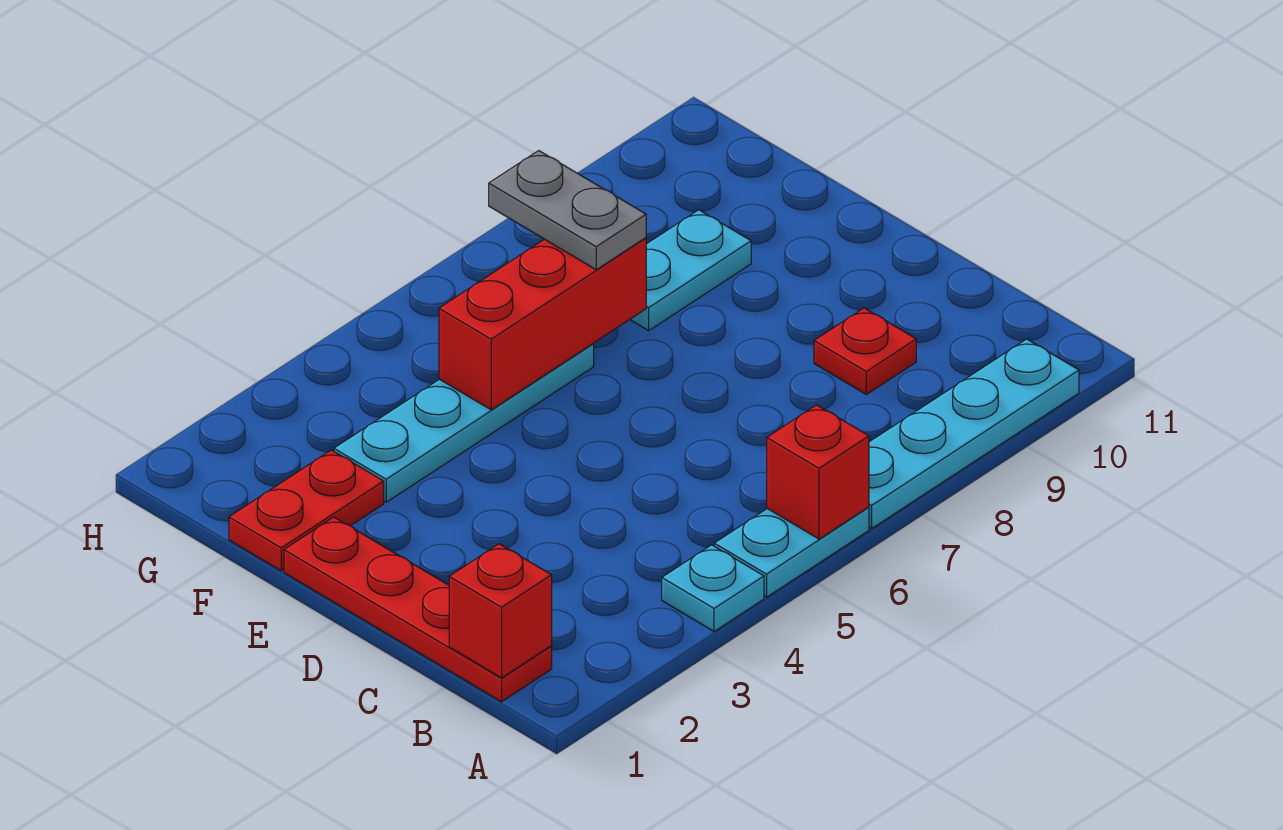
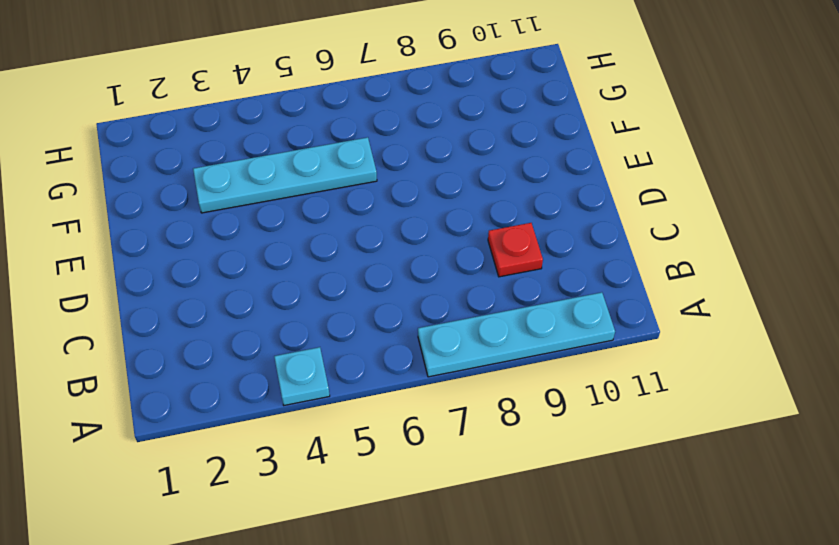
none -> cyan 1x2 plate [714,507,869,597]
none -> red 1x4 plate [284,517,552,702]
none -> red 1x2 plate [229,450,384,571]

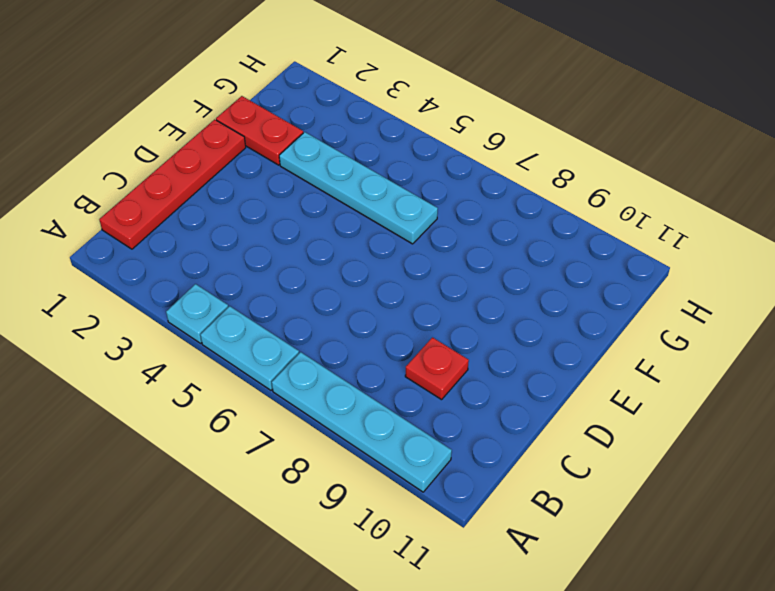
none -> cyan 1x2 plate [630,210,751,331]
none -> red 1x1 brick [767,405,869,539]
none -> red 1x1 brick [449,544,552,678]

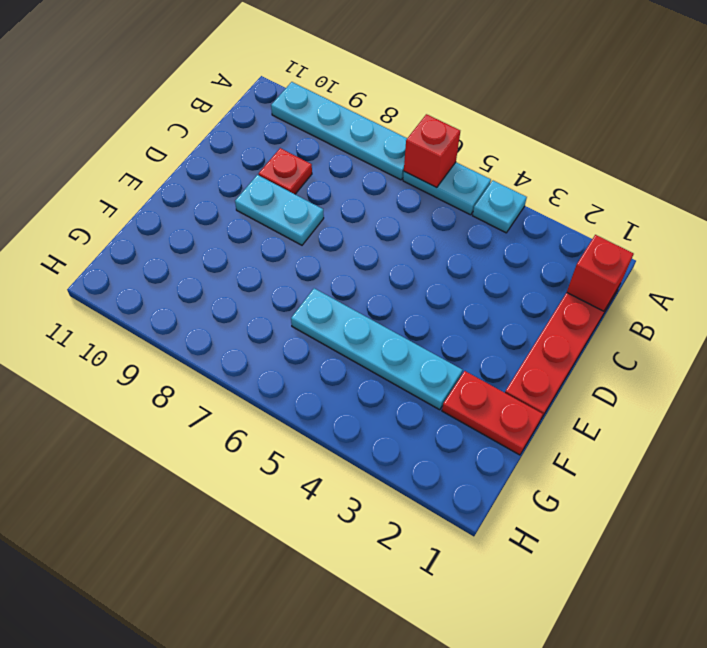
cyan 1x2 plate [235,175,324,245] -> cyan 1x2 plate moved to [630,210,751,331]
none -> red 1x3 brick [439,238,646,410]
none -> grey 1x2 plate [489,151,646,270]

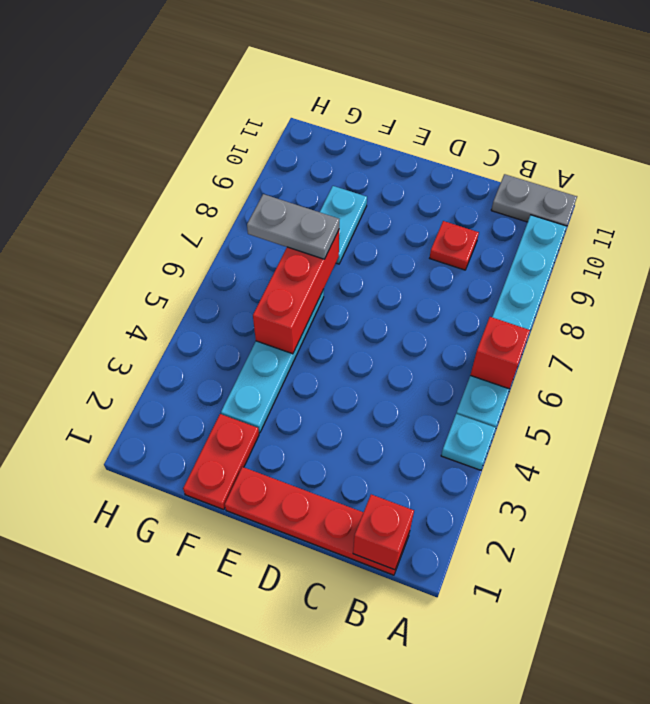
grey 1x2 plate [491,174,577,226] -> none

